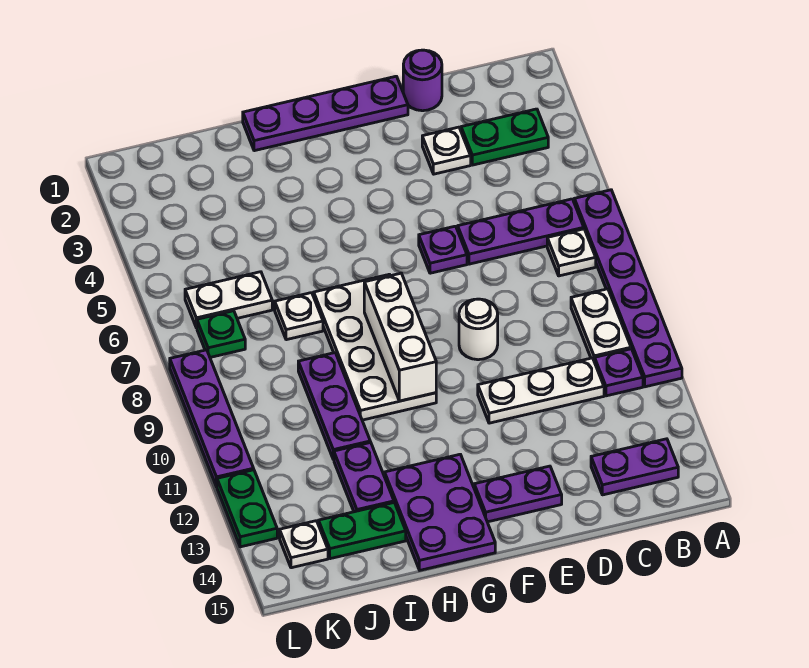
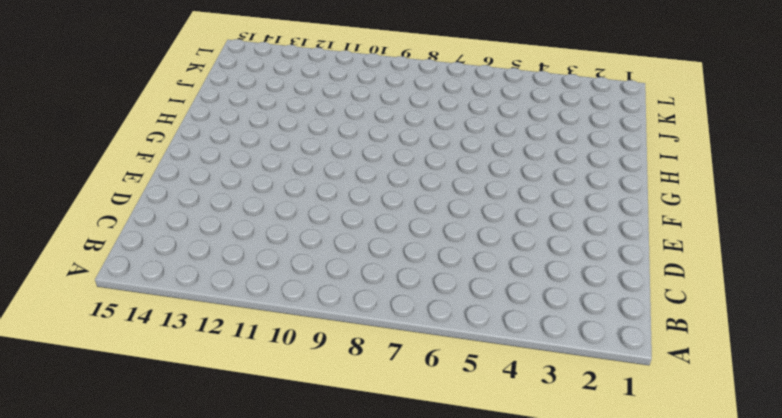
none -> purple 1x6 plate [574,190,682,387]
none -> green 1x2 plate [461,109,548,165]
none -> purple 1x3 plate [458,199,584,264]

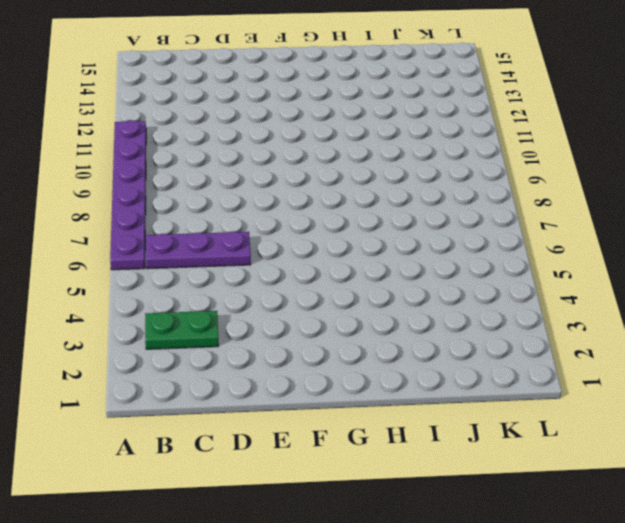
none -> white 1x1 plate [547,229,596,276]
none -> white 1x2 plate [571,289,631,362]
none -> purple 1x1 plate [595,349,643,396]

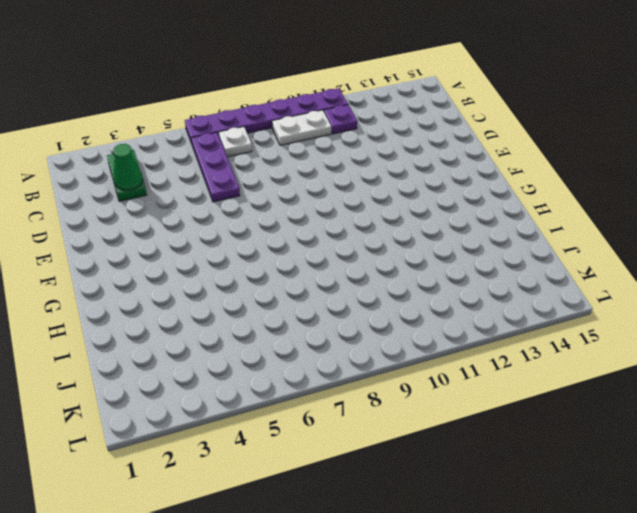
green 1x1 cone [113,144,143,191] -> none
none -> purple 1x2 plate [591,439,678,495]
none -> white 1x3 plate [478,358,604,423]
none -> purple 1x1 round brick [403,50,442,111]

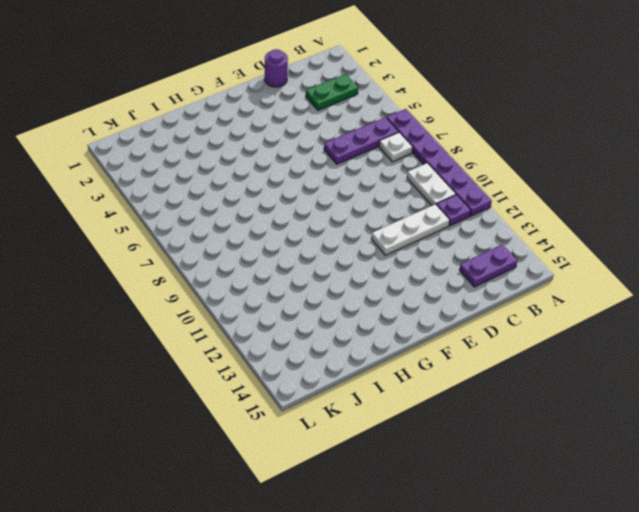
none -> white 1x1 plate [422,127,471,174]
none -> purple 1x4 plate [243,76,408,151]
none -> purple 1x1 plate [419,226,467,273]

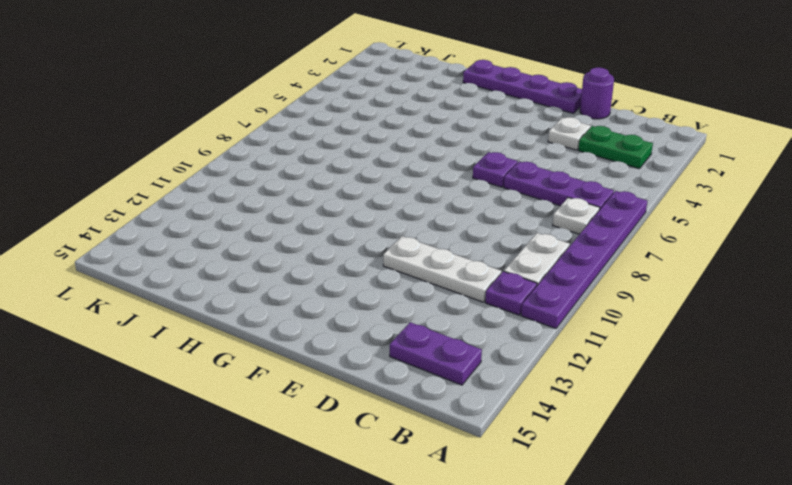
none -> white 1x1 round brick [459,299,498,360]
none -> purple 1x2 plate [474,466,562,522]
none -> white 2x4 plate [314,274,436,420]

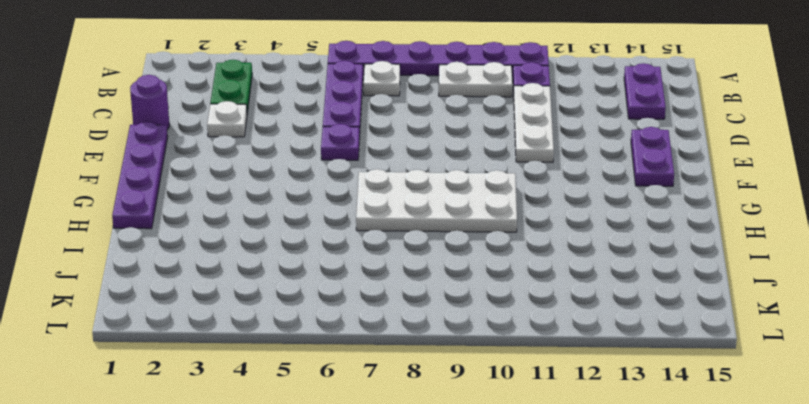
none -> white 1x1 round brick [459,299,498,360]
none -> purple 2x3 plate [385,454,495,570]
none -> white 1x1 plate [275,293,323,340]

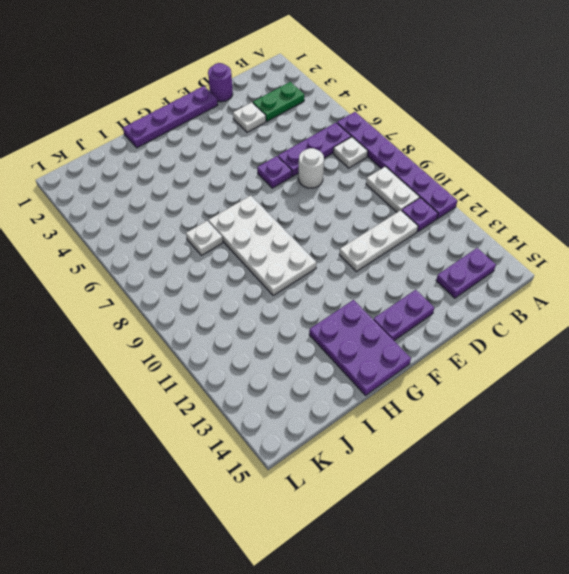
white 1x1 round brick [298,148,324,188] -> white 1x1 round brick moved to [459,299,498,360]
none -> purple 1x3 plate [298,353,370,460]
none -> purple 1x2 plate [334,442,394,512]
none -> green 1x2 plate [319,503,406,559]

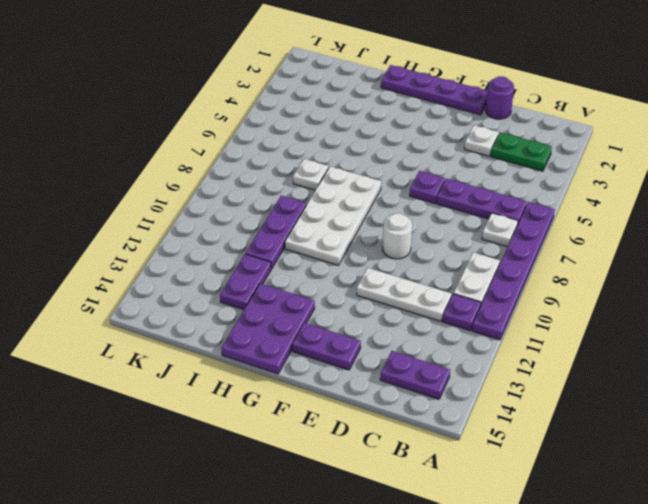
none -> green 1x2 plate [319,503,406,559]
none -> white 1x2 plate [185,272,272,328]
none -> green 1x1 plate [197,311,245,357]

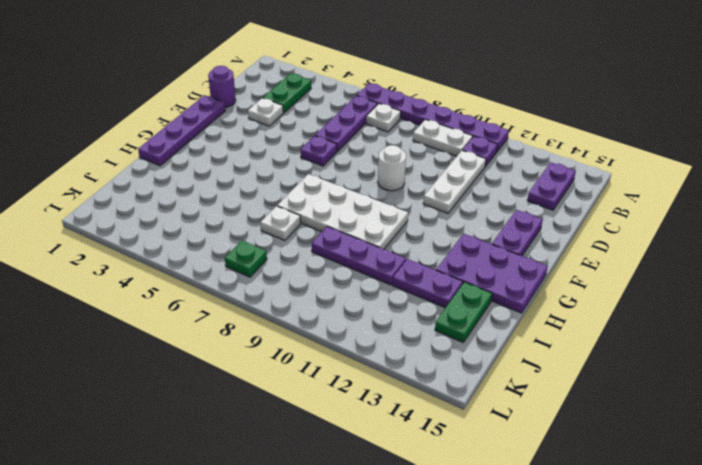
none -> white 1x2 plate [185,272,272,328]
none -> white 1x1 plate [280,521,328,568]
none -> purple 1x4 plate [170,350,254,487]

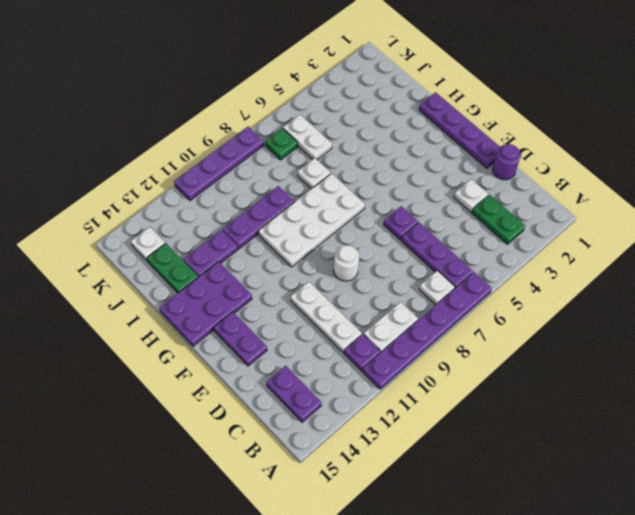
none -> green 1x2 plate [217,470,277,547]
none -> white 1x3 brick [364,273,436,401]

